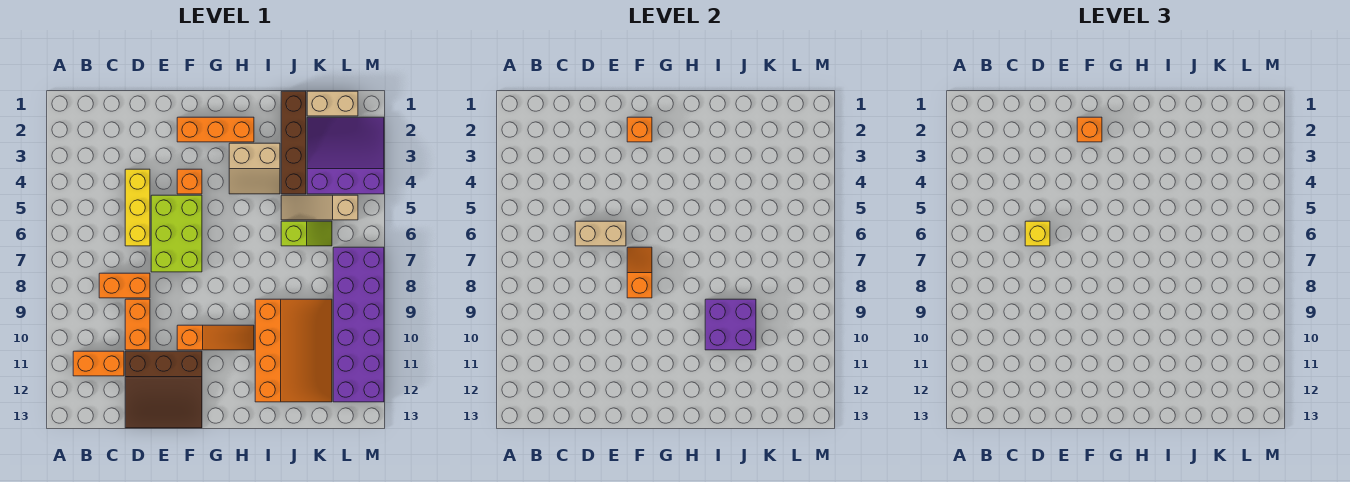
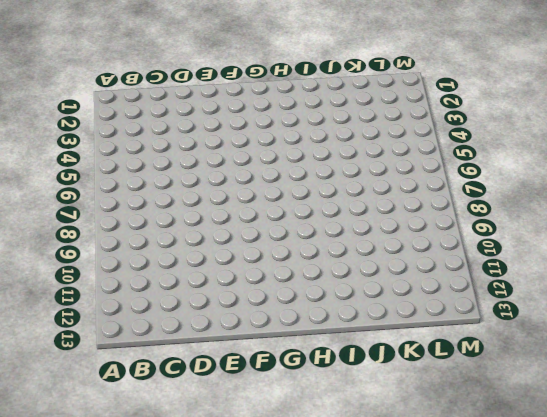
none -> orange 1x2 brick [73,351,124,376]
none -> orange 1x2 brick [99,273,150,298]
none -> yellow 1x3 brick [125,169,150,246]

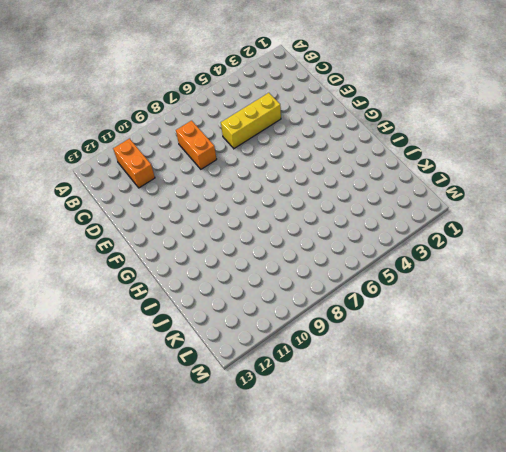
none -> orange 1x2 brick [125,299,150,350]
none -> brown 3x3 slope [125,351,202,428]
none -> lime 2x3 brick [151,195,202,272]

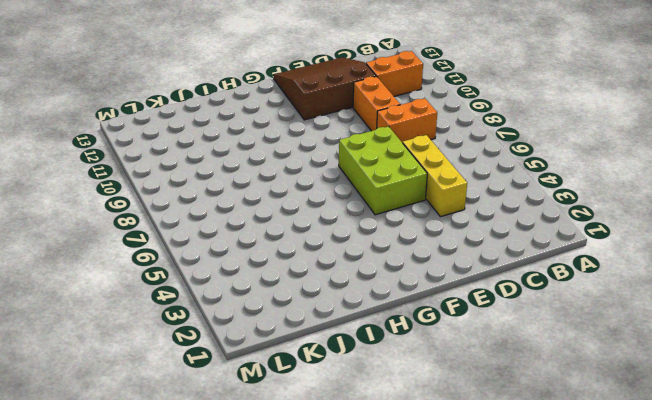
none -> orange 1x3 brick [177,117,254,142]
none -> orange 1x1 brick [177,169,202,194]
none -> orange 1x3 slope [177,325,254,350]

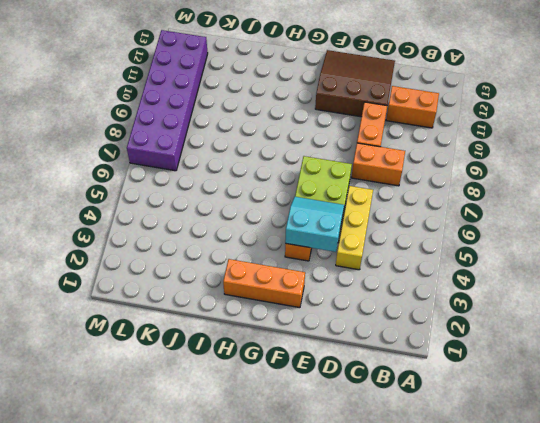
cyan 2x2 slope [285,197,344,252] -> none
none -> orange 1x3 slope [177,325,254,350]
none -> tan 2x2 slope [229,143,280,194]
none -> orange 3x4 slope [255,299,332,402]

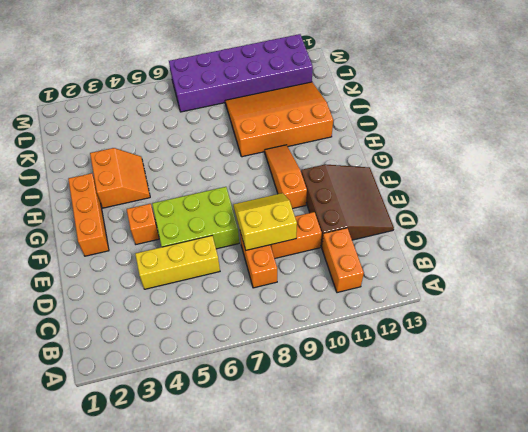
yellow 2x2 slope [233,193,297,250] -> none
orange 2x2 slope [90,148,150,208] -> tan 2x2 slope [229,143,280,194]
none -> brown 1x4 brick [281,91,306,194]
none -> tan 1x3 slope [281,195,358,220]
none -> lime 1x2 slope [281,221,332,246]

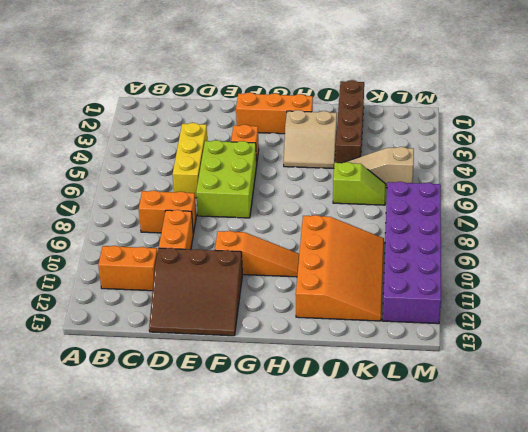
none -> tan 1x2 brick [307,91,358,116]
none -> purple 3x3 slope [307,117,384,194]
none -> tan 1x2 brick [575,221,626,246]

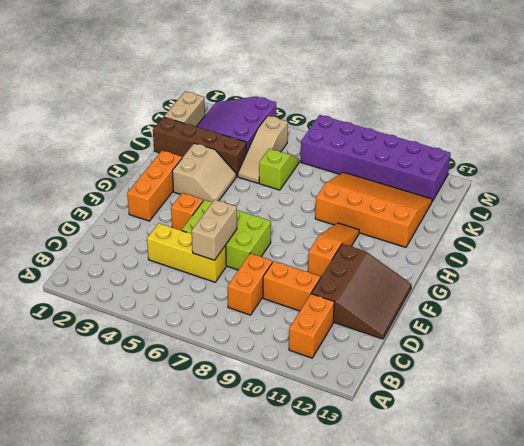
none -> orange 1x1 brick [627,117,652,142]
none -> orange 1x2 slope [627,247,652,298]
none -> purple 2x2 brick [705,299,756,350]

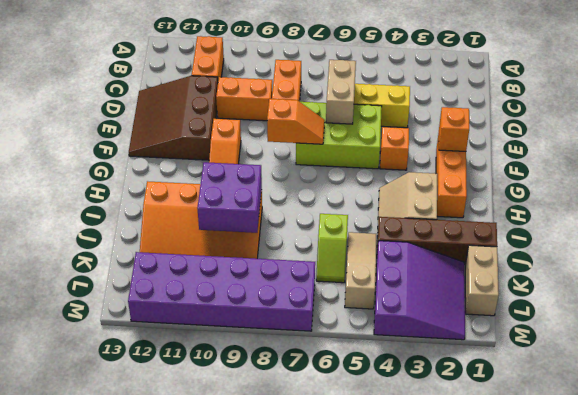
none -> yellow 1x1 brick [1025,221,1050,246]
none -> orange 1x1 brick [1077,117,1102,142]

